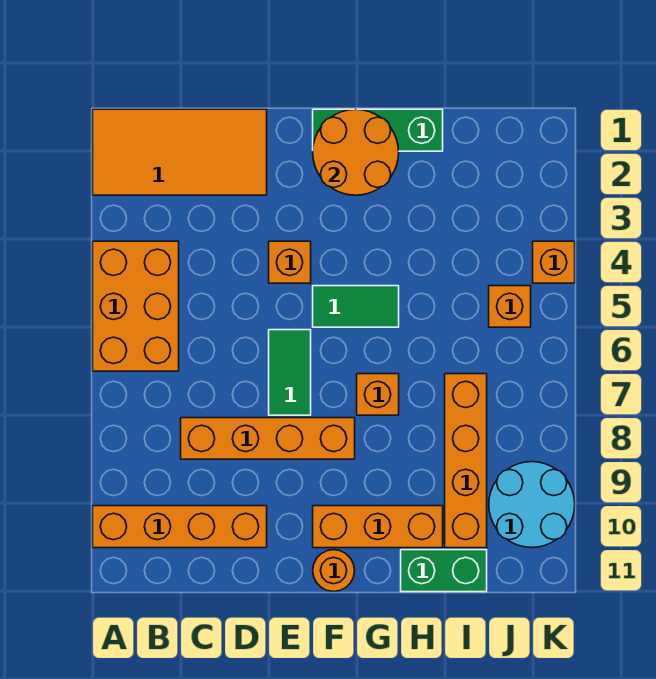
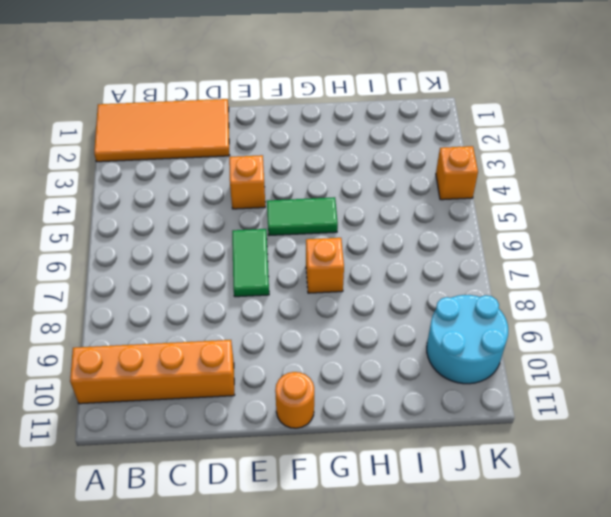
none -> orange 2x3 brick [93,241,179,371]
none -> orange 1x4 brick [181,418,355,459]
none -> green 1x3 brick [313,109,443,151]

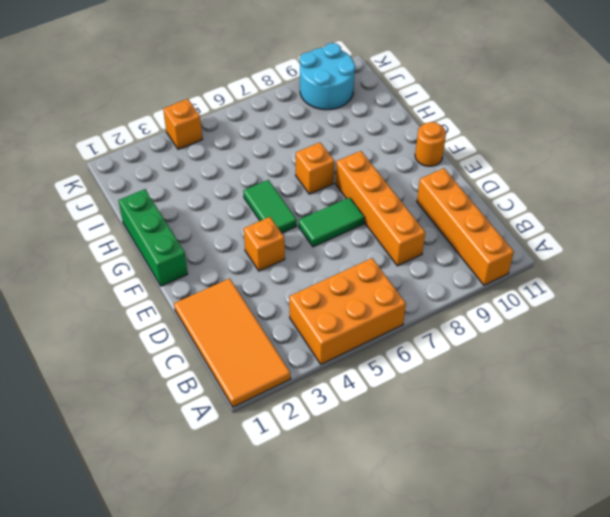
none -> orange 1x3 brick [313,506,443,548]
none -> green 1x2 brick [401,550,487,592]
none -> orange 1x4 brick [445,374,487,548]

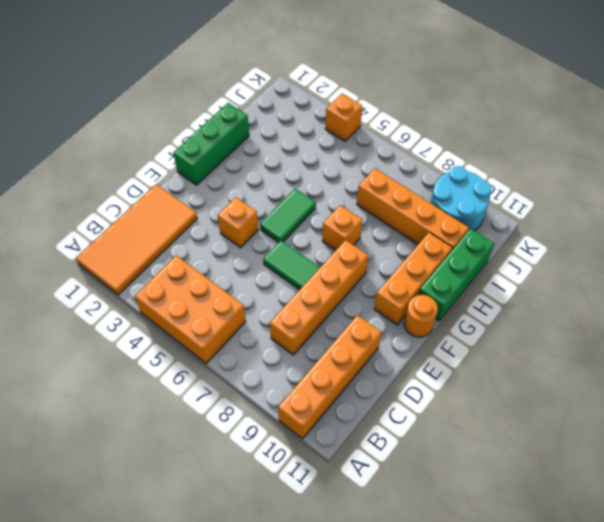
green 1x3 brick [419,229,494,321] -> green 1x2 brick [401,550,487,592]
none -> orange 1x1 brick [489,286,531,327]
none -> orange 2x2 round brick [313,109,399,195]

